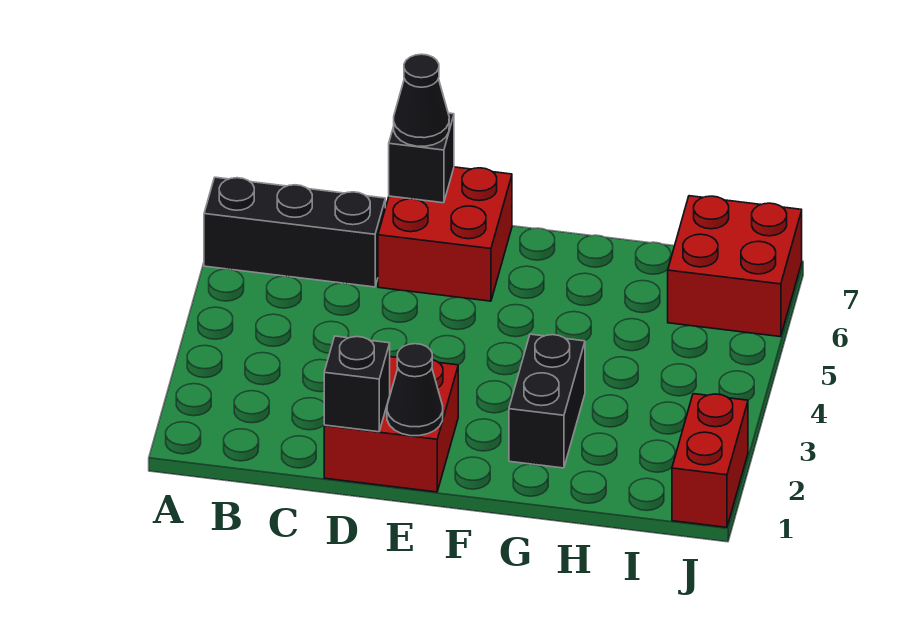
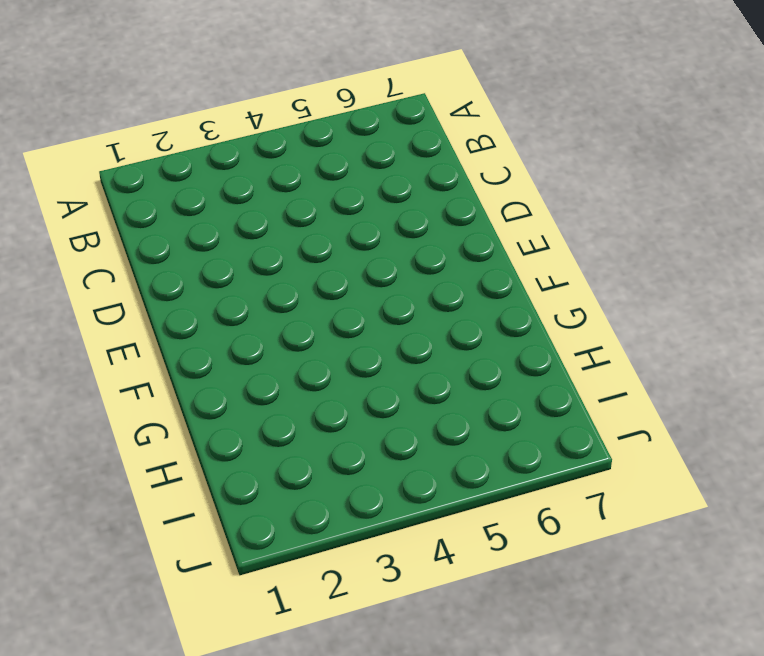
none -> black 1x3 brick [204,177,385,287]
none -> red 2x2 brick [324,357,458,492]

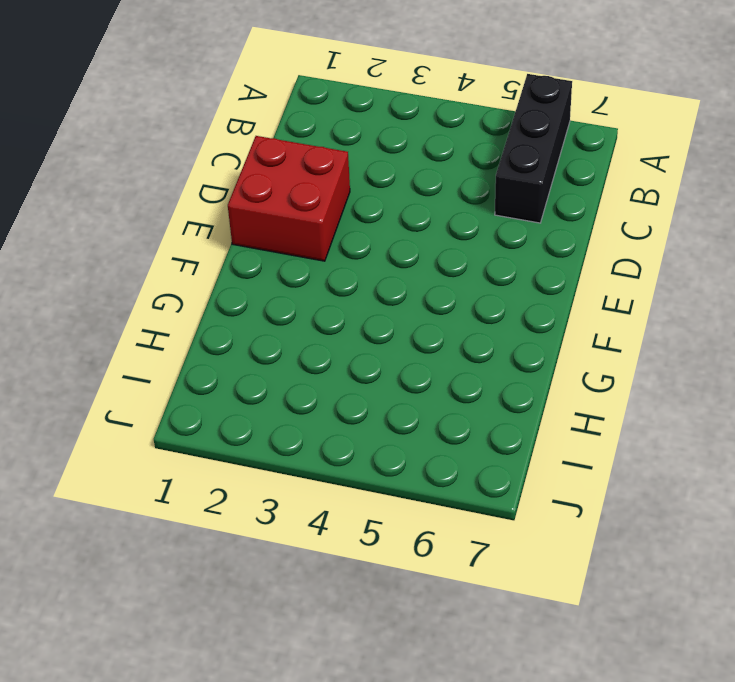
none -> red 2x2 brick [378,167,512,301]
none -> black 1x2 brick [509,334,585,468]

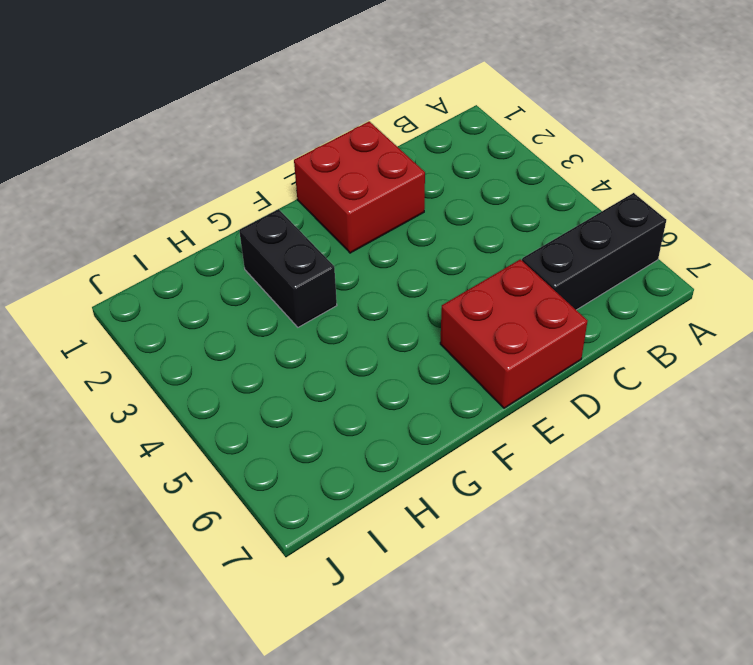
none -> red 2x2 brick [668,196,802,337]
none -> red 1x2 brick [672,394,748,527]

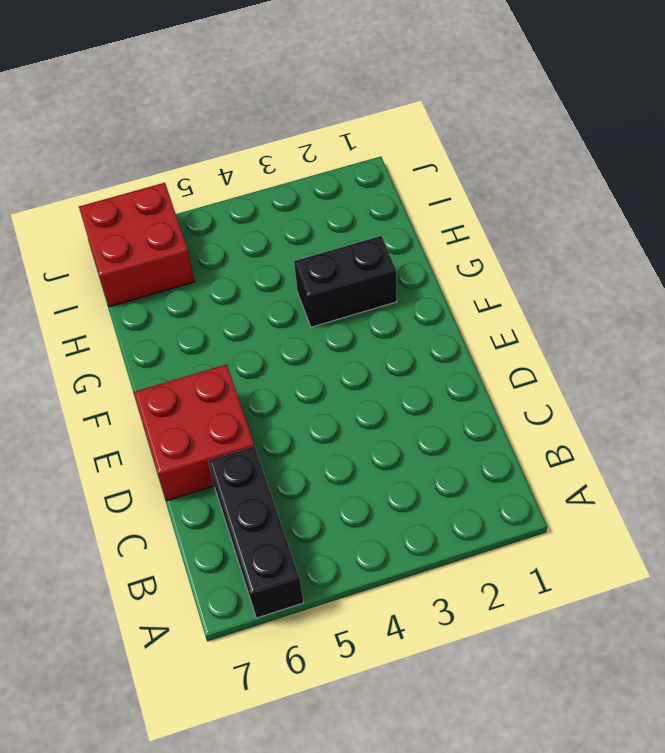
none -> red 2x2 brick [324,357,458,492]
none -> red 1x2 brick [672,394,748,527]

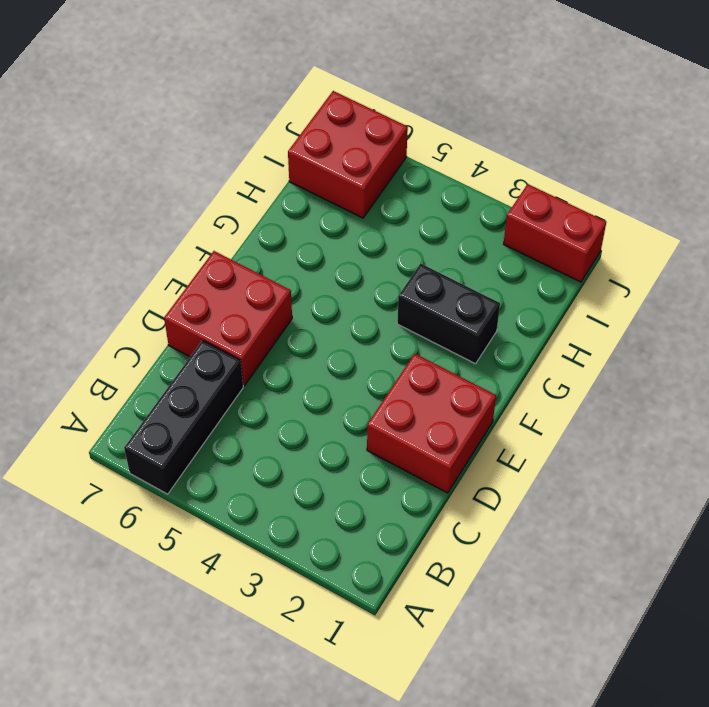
none -> black 1x1 brick [324,336,390,432]
none -> black 1x1 brick [389,113,454,203]

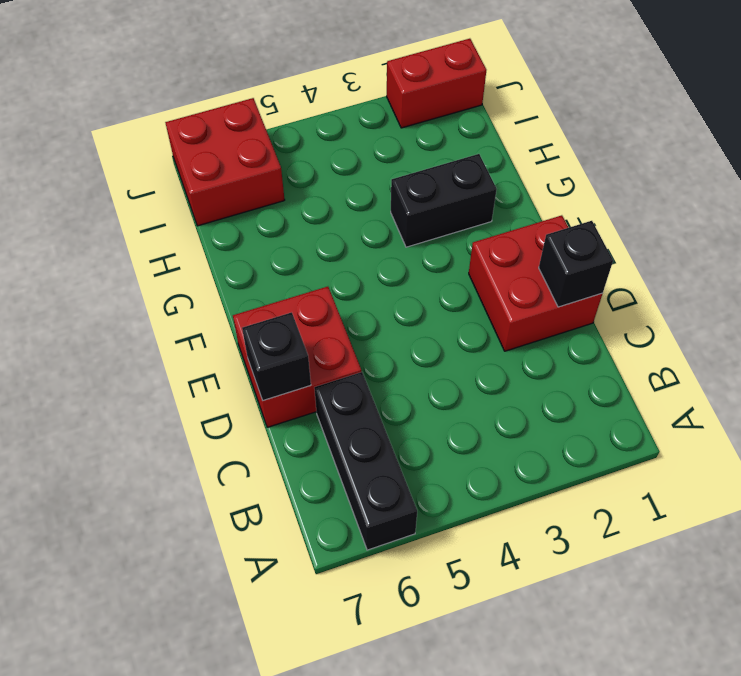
none -> black 1x1 cone [387,344,443,436]
none -> black 1x1 cone [394,54,449,146]

